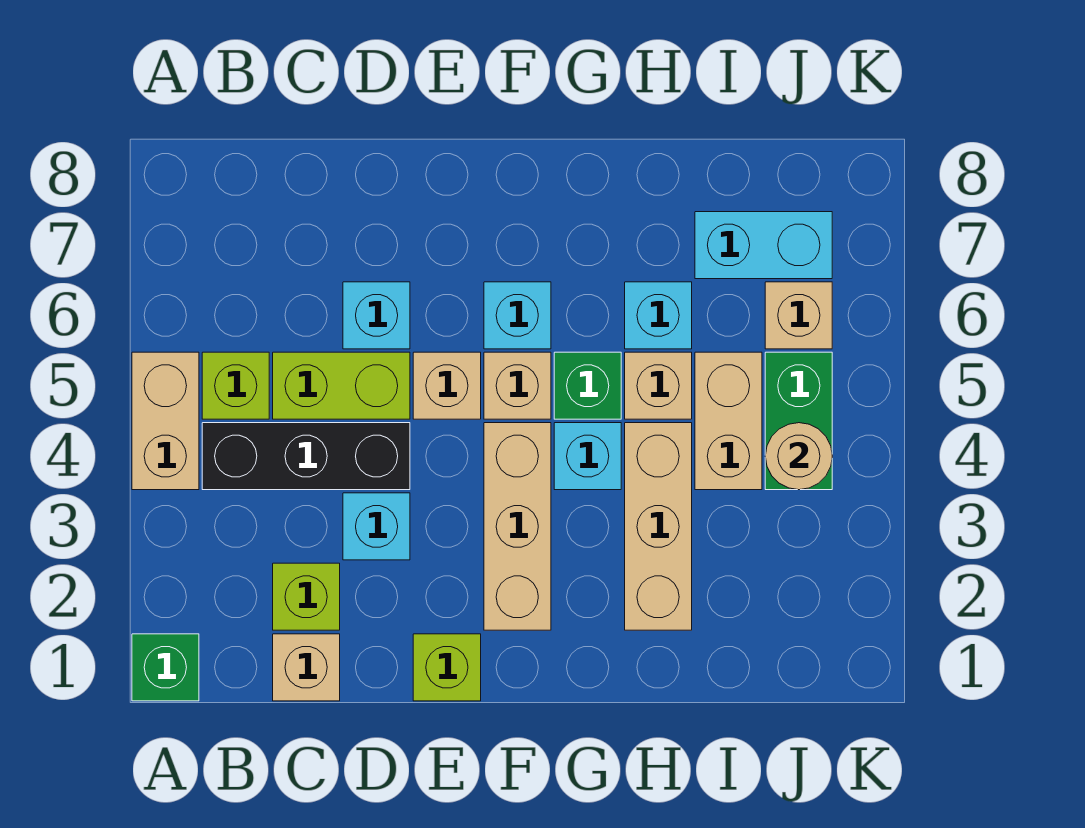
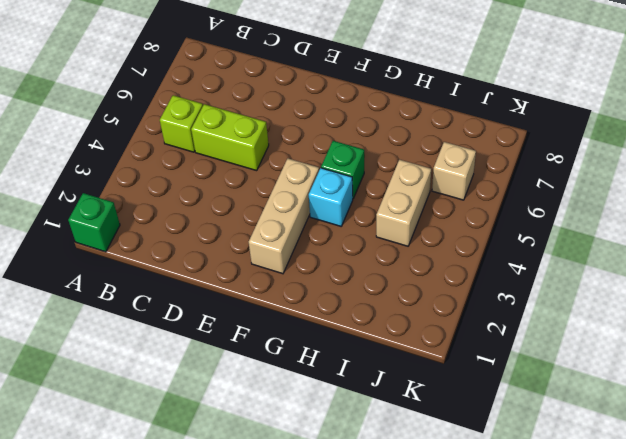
none -> tan 1x2 brick [132,352,199,490]
none -> black 1x3 brick [202,423,410,490]
none -> tan 1x1 brick [273,634,340,701]

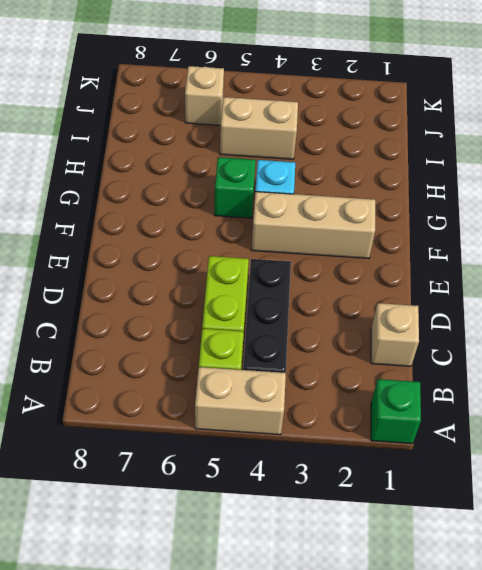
none -> lime 1x1 brick [273,563,340,630]
none -> cyan 1x1 brick [343,493,410,560]
none -> cyan 1x1 brick [343,282,410,349]

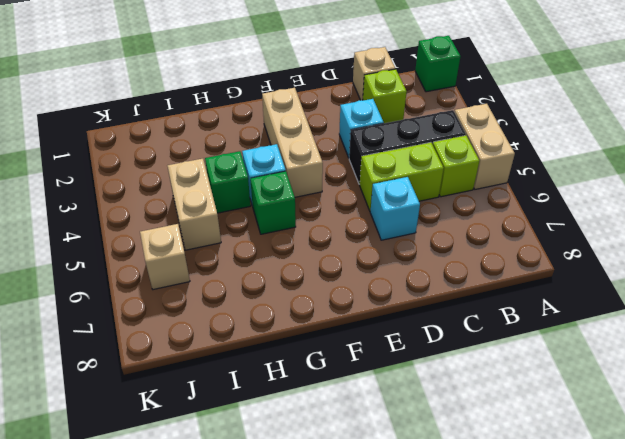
green 1x1 brick [205,151,251,213] -> tan 1x3 brick [625,423,692,630]
none -> lime 1x1 brick [413,634,481,701]
none -> tan 1x1 brick [413,352,481,419]
none -> tan 1x1 brick [484,352,551,419]

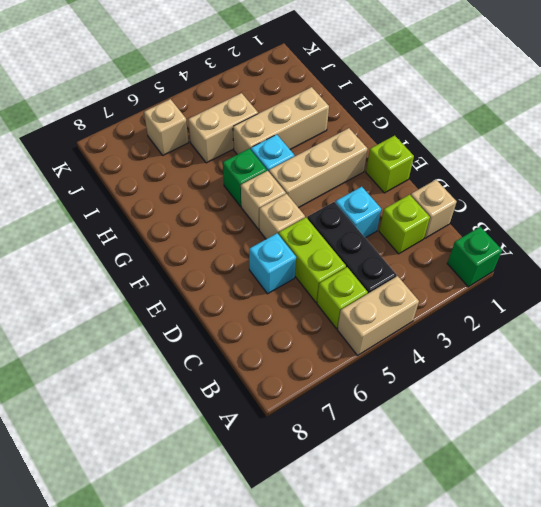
none -> cyan 1x1 brick [484,282,551,349]
none -> tan 1x1 brick [625,352,692,419]
none -> cyan 1x1 brick [625,282,692,349]

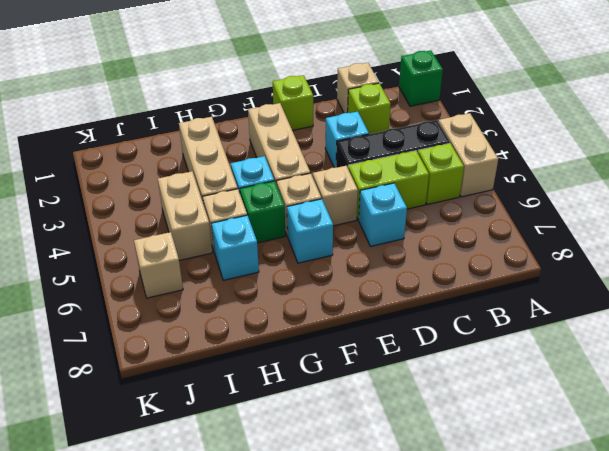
none -> cyan 1x2 brick [695,212,832,279]
none -> green 1x2 brick [765,352,832,490]
none -> tan 1x1 round brick [765,423,832,490]

